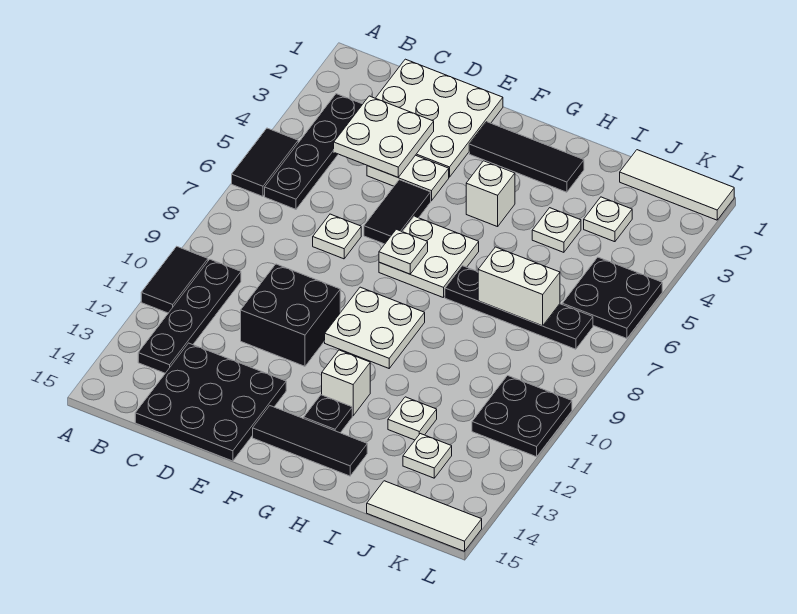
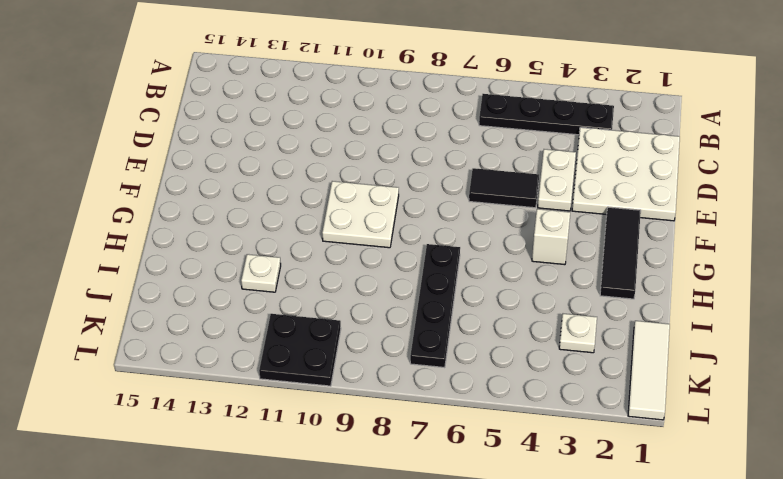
none -> black 1x2 tile [232,128,298,196]
none -> black 1x2 tile [141,246,208,313]
none -> black 1x4 plate [138,259,241,373]

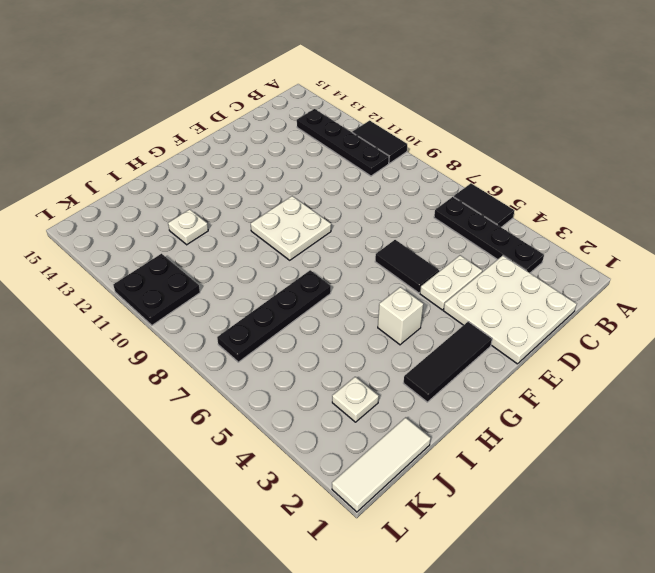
none -> black 3x3 plate [135,343,286,461]
none -> white 1x1 plate [313,214,361,259]
none -> black 2x2 brick [241,264,340,366]

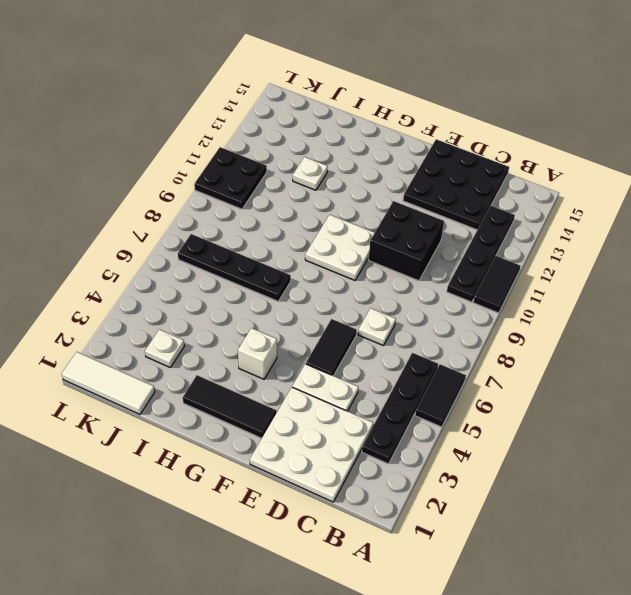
none -> white 2x2 plate [379,216,479,298]
none -> black 1x3 tile [253,406,367,476]
none -> white 1x1 brick [322,350,370,416]

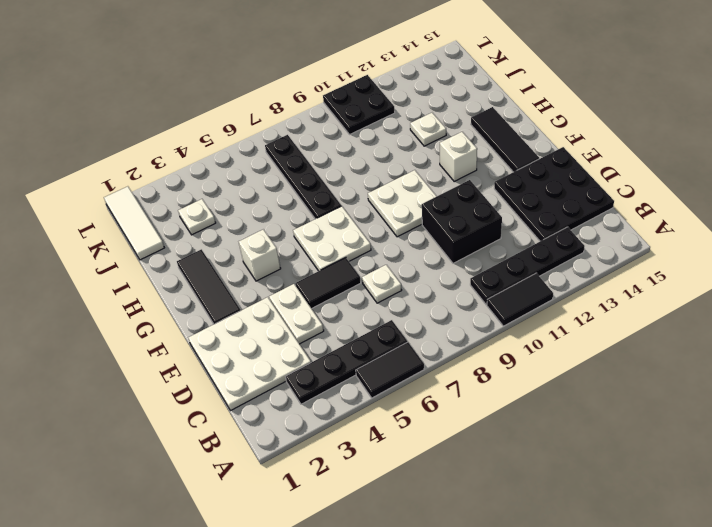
none -> black 1x1 plate [304,395,352,433]
none -> white 1x1 plate [532,208,581,252]
none -> white 1x1 plate [403,434,452,478]

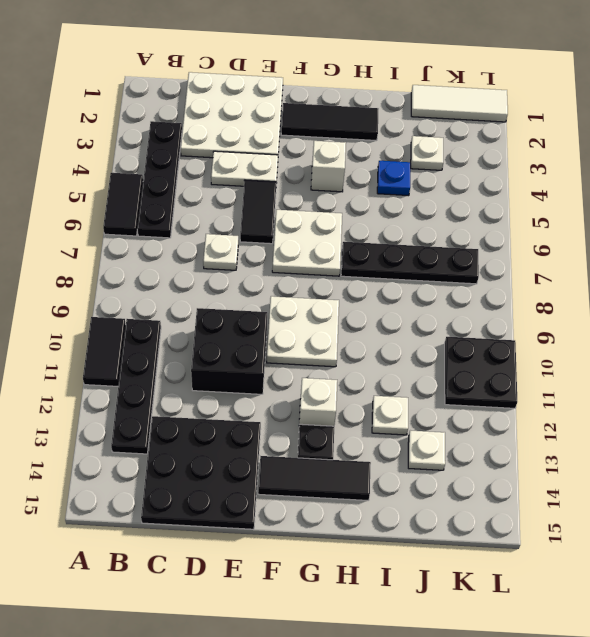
blue 1x1 plate [377,161,410,196] -> white 1x1 plate [532,208,581,252]
none -> white 1x3 tile [367,481,482,551]
none -> black 2x2 plate [562,257,662,338]
none -> white 2x2 plate [334,96,434,177]

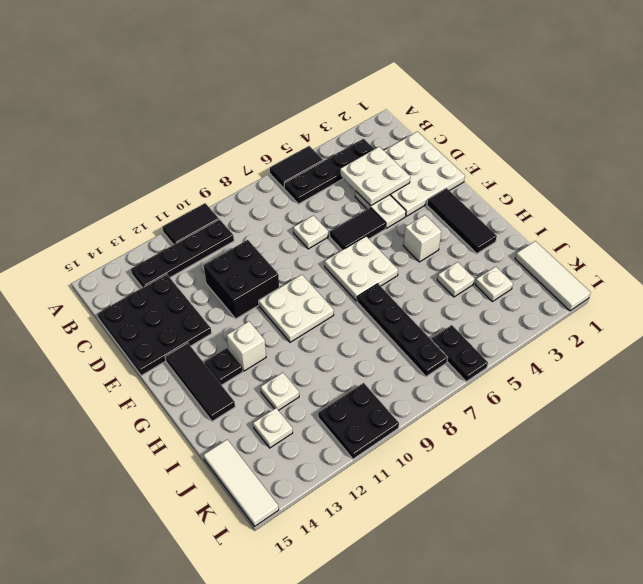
black 1x2 plate [431,325,488,382] -> black 2x2 plate [562,257,662,338]
none -> white 1x1 plate [379,229,428,274]
none -> white 1x2 brick [478,247,560,326]

